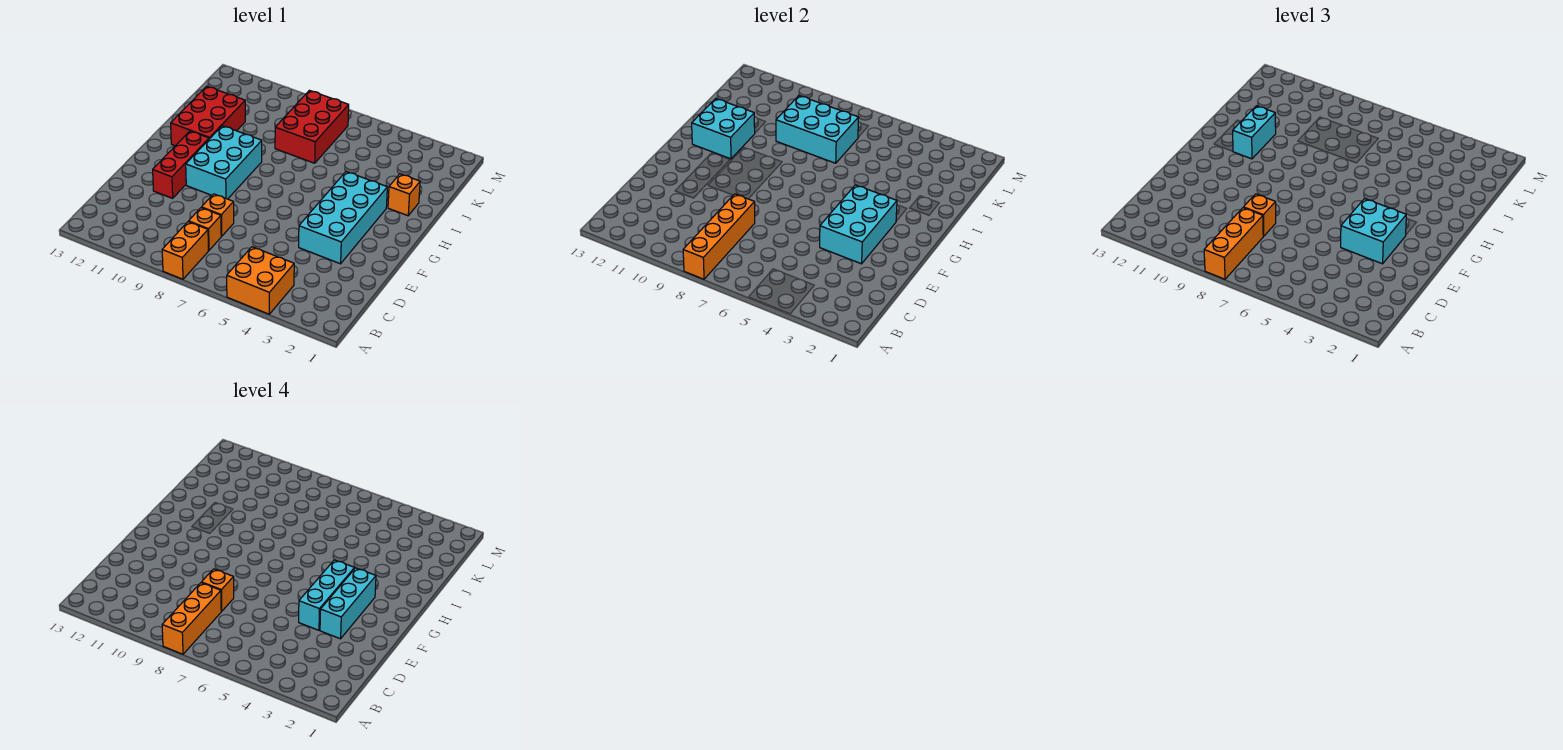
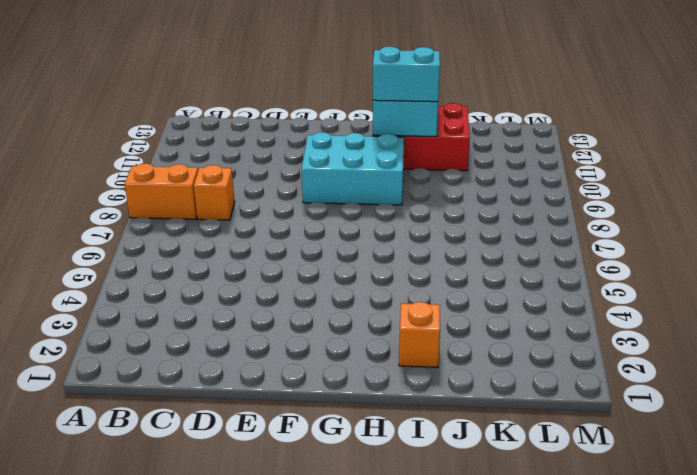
none -> orange 2x2 brick [227,247,294,314]
none -> orange 1x1 brick [202,194,234,236]
none -> cyan 2x4 brick [299,172,387,264]

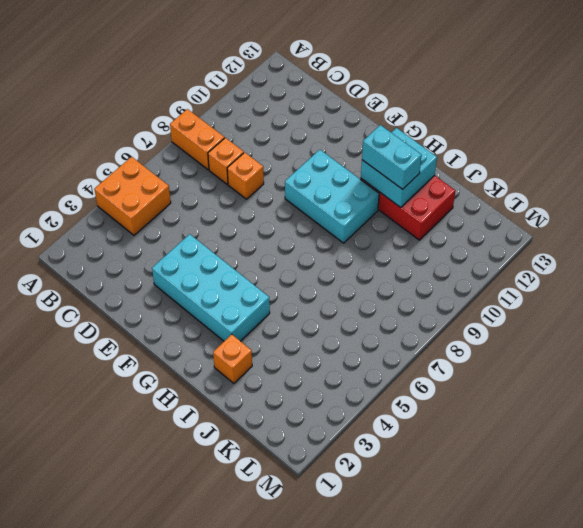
none -> red 1x3 brick [153,131,209,198]
none -> red 2x3 brick [275,90,349,163]
none -> orange 1x4 brick [683,194,755,279]

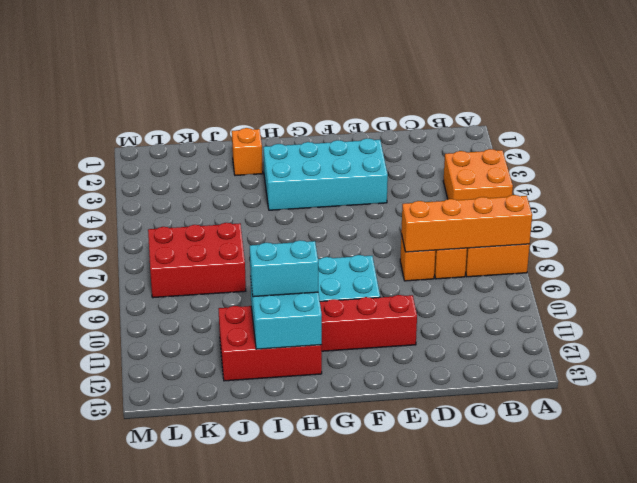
none -> cyan 2x3 brick [820,185,897,264]
none -> cyan 2x3 brick [776,96,859,163]
none -> orange 1x3 brick [1204,208,1263,279]

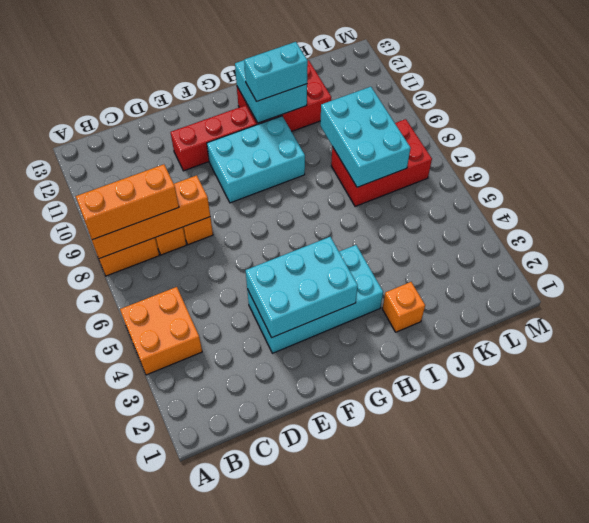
none -> orange 1x1 brick [1244,194,1276,236]
none -> cyan 2x2 brick [1341,199,1406,264]
none -> orange 1x3 brick [162,583,221,654]

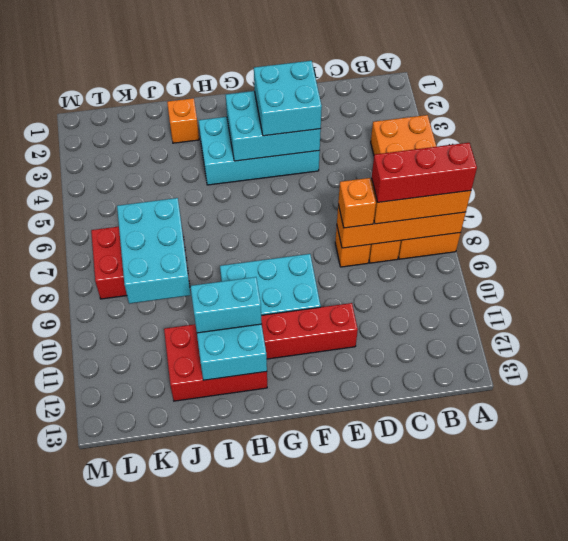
red 1x3 brick [372,143,477,202] -> orange 1x3 brick [162,583,221,654]
none -> orange 1x1 brick [202,569,234,611]
none -> cyan 1x3 brick [320,568,376,639]
none -> cyan 1x3 brick [299,560,355,630]

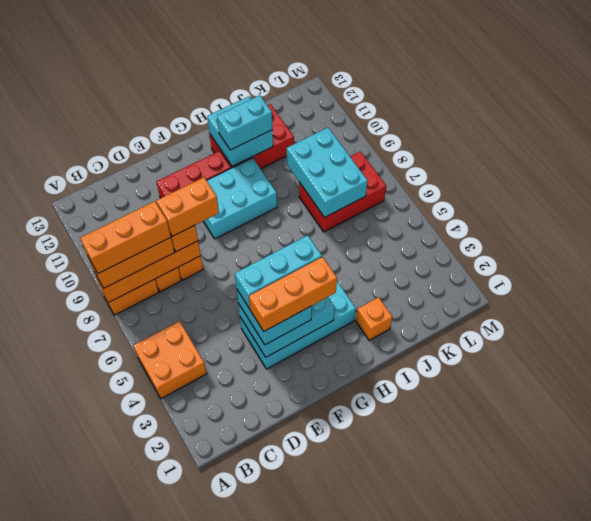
orange 1x2 brick [157,177,219,236] -> orange 1x1 brick [202,569,234,611]
orange 1x3 brick [249,257,337,331] -> cyan 1x3 brick [320,568,376,639]

